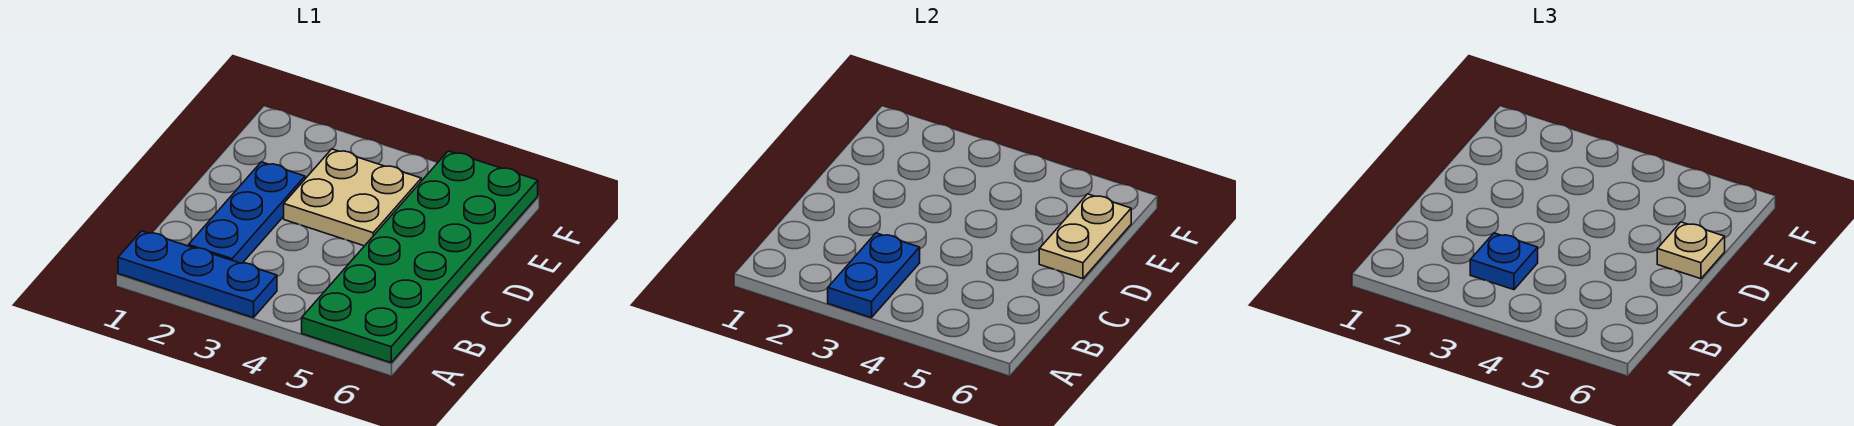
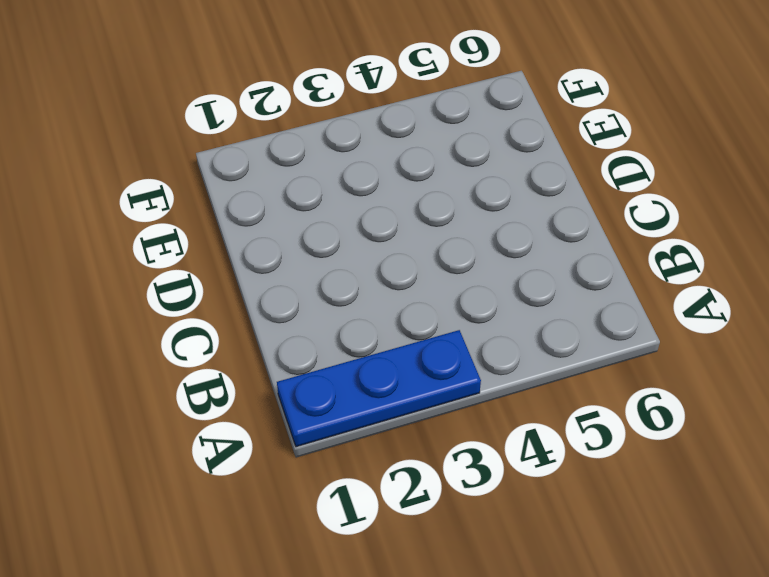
none -> green 2x6 plate [302,151,538,363]
none -> blue 1x3 plate [189,162,305,263]

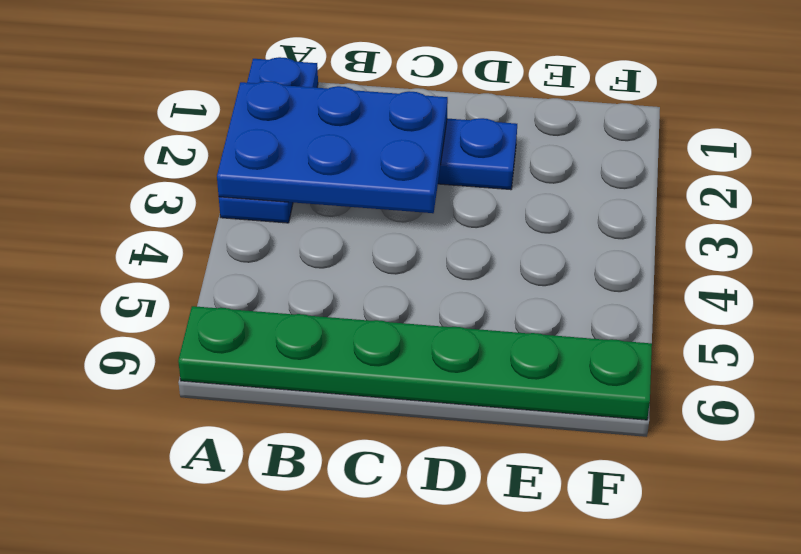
blue 2x3 plate [217,81,448,213] -> blue 1x2 plate [828,233,920,318]
green 1x6 plate [178,306,652,420] -> green 2x6 plate [302,151,538,363]
none -> tan 2x2 plate [284,149,421,246]
none -> tan 1x2 plate [1039,194,1131,279]

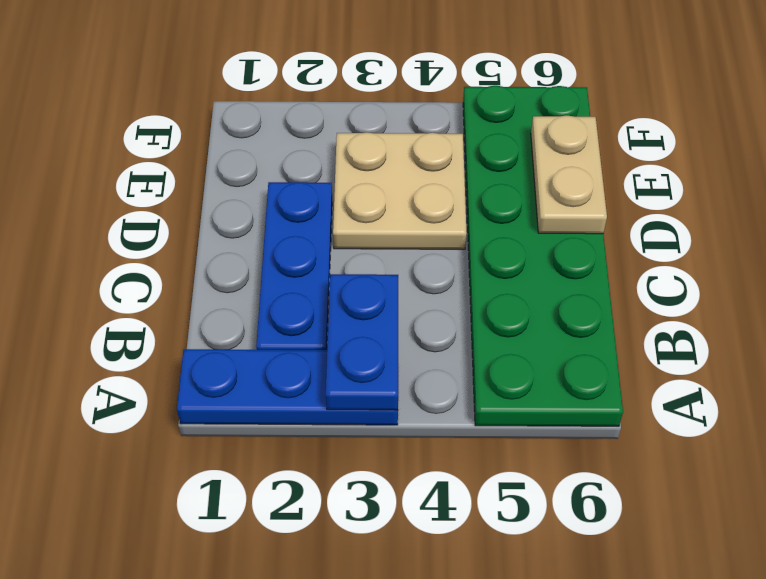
none -> blue 1x1 plate [1470,233,1538,290]
none -> tan 1x1 plate [1657,222,1725,279]

